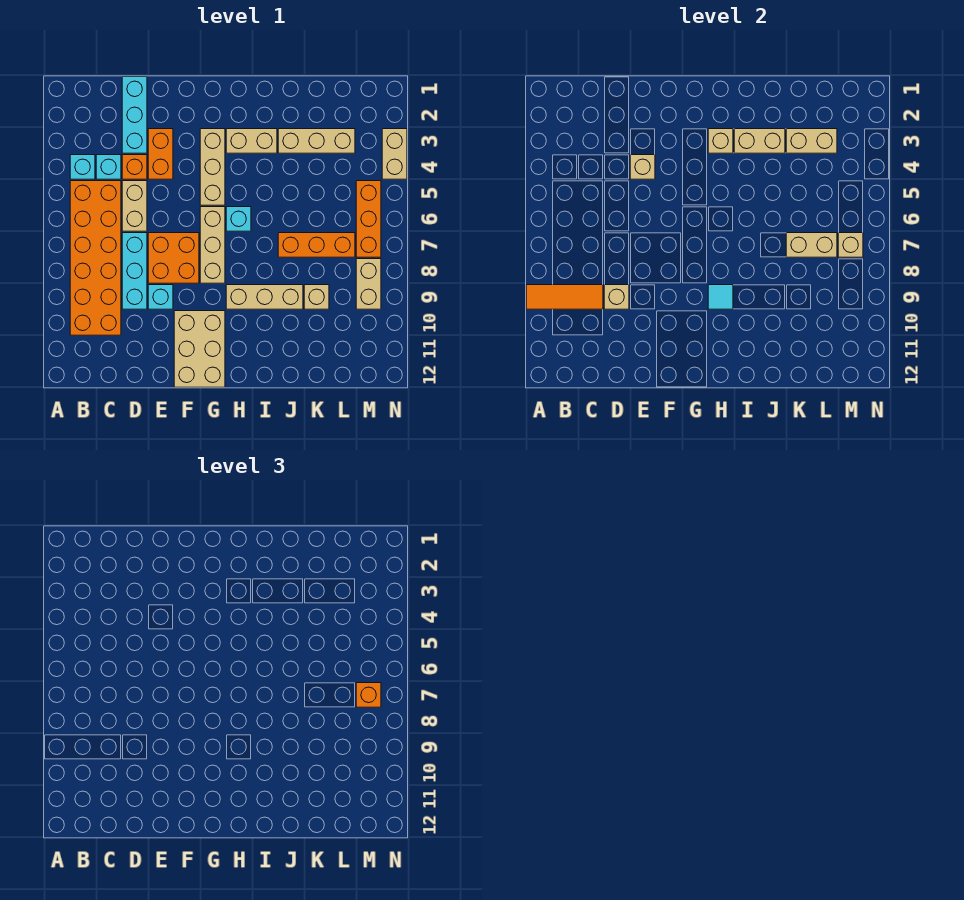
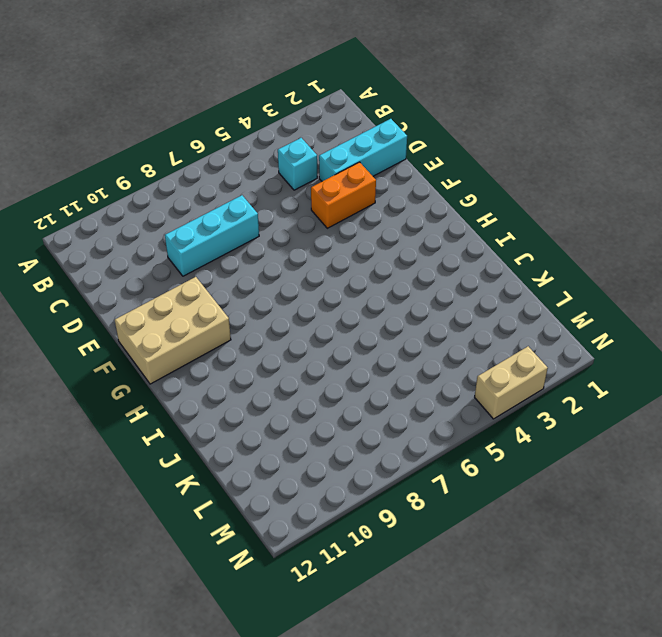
none -> cyan 1x1 brick [70,155,95,179]
none -> orange 2x6 brick [70,181,121,335]
none -> orange 1x1 brick [122,155,147,179]
none -> tan 1x2 brick [122,181,147,231]

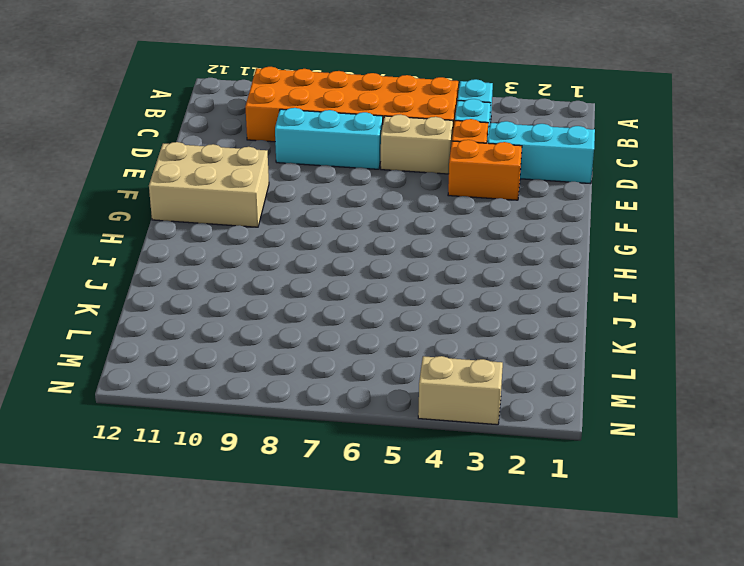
none -> orange 2x2 brick [148,233,199,283]
none -> cyan 1x1 brick [148,285,173,309]
none -> tan 1x3 brick [200,129,225,205]
none -> tan 1x3 brick [200,207,225,283]

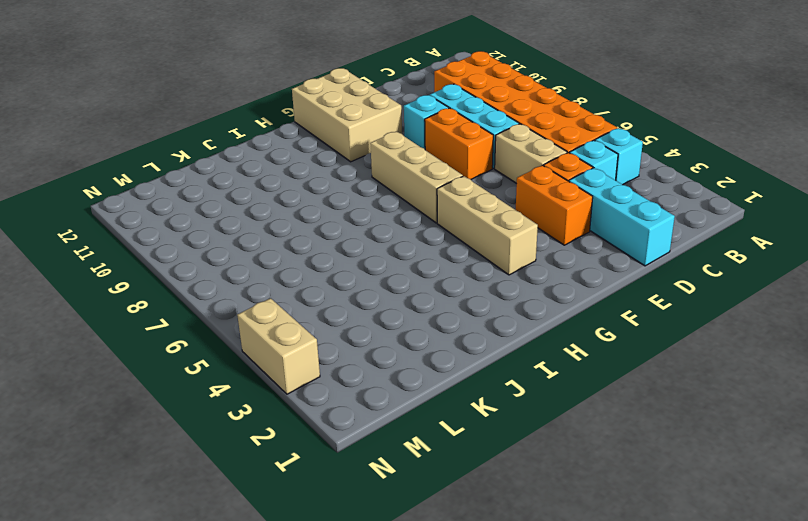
orange 1x2 brick [425,108,493,179] -> orange 2x2 brick [148,233,199,283]
none -> tan 1x2 brick [226,129,277,153]
none -> cyan 1x1 brick [226,207,251,231]
none -> tan 1x3 brick [226,285,303,309]
none -> tan 1x3 brick [278,129,355,153]

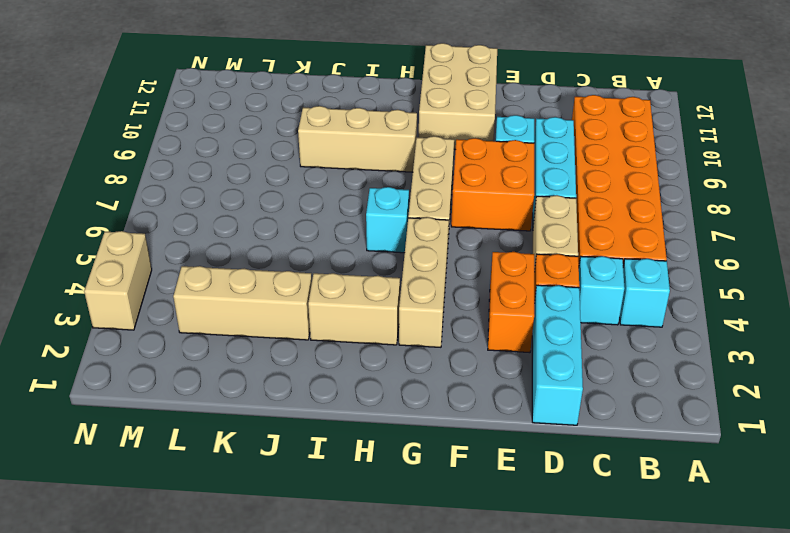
none -> orange 1x3 brick [278,233,355,257]
none -> tan 1x1 brick [304,285,329,309]
none -> orange 1x3 brick [356,181,381,257]
none -> tan 1x2 brick [356,259,381,309]

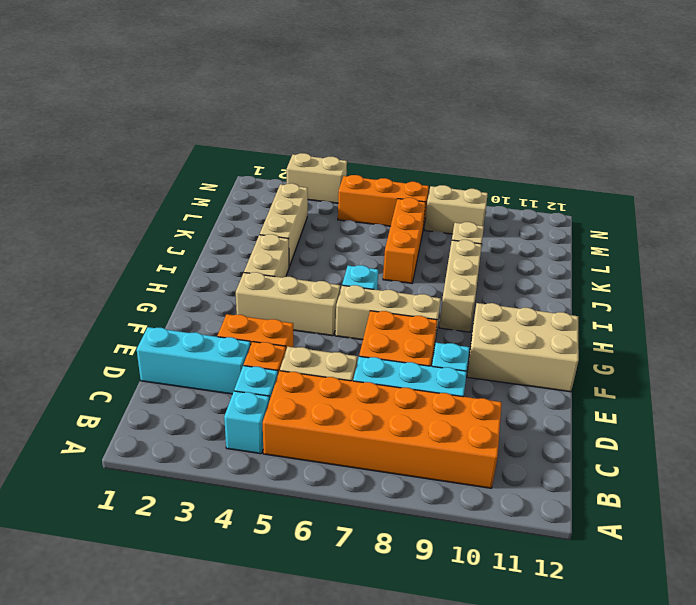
none -> orange 1x3 tile [526,285,603,309]
none -> tan 1x1 brick [604,285,629,309]
none -> tan 1x1 brick [630,155,655,179]
none -> tan 1x1 brick [708,129,733,153]

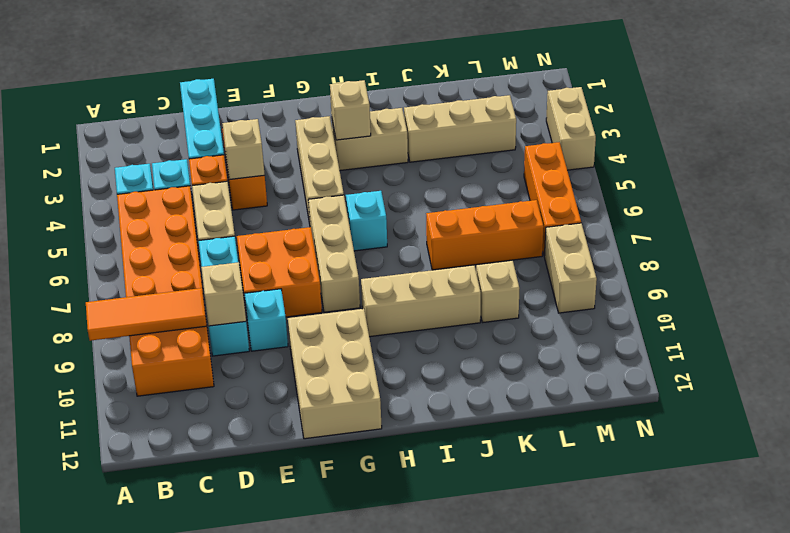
none -> cyan 1x1 tile [708,285,733,309]
none -> tan 1x2 brick [734,129,785,153]
none -> tan 1x2 brick [786,129,837,153]
none -> tan 1x2 brick [786,233,837,257]

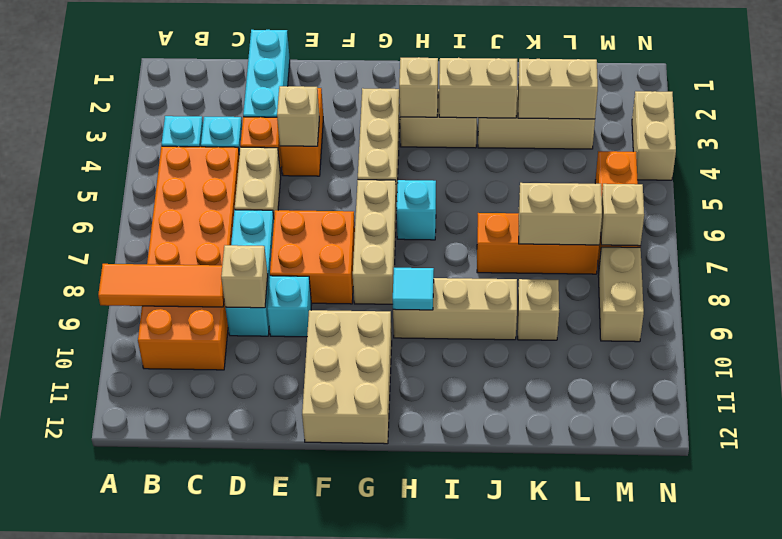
none -> orange 1x1 brick [356,683,381,707]

